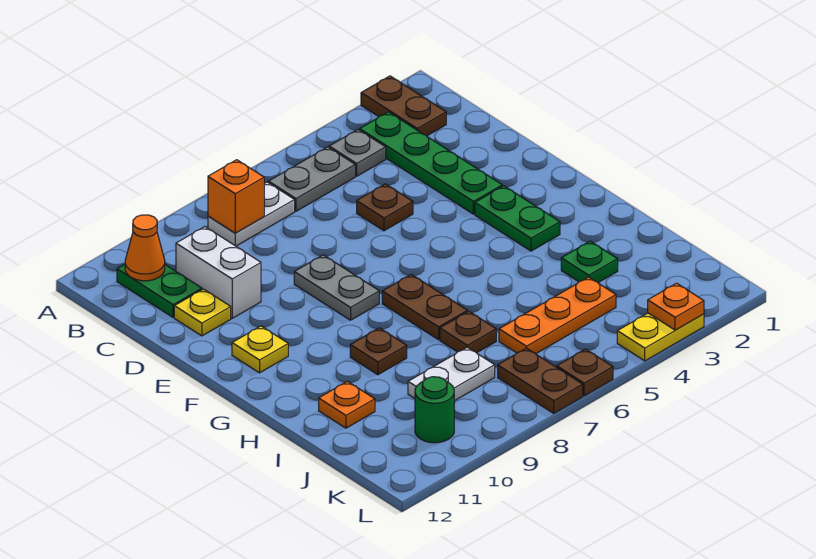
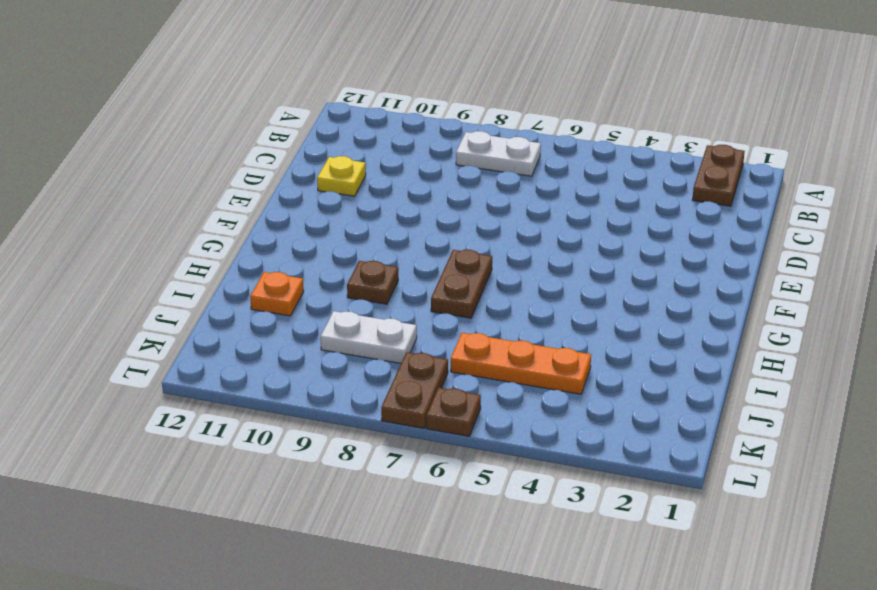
none -> green 1x4 plate [360,112,502,214]
none -> grey 1x1 plate [329,130,386,176]
none -> grey 1x2 plate [269,147,355,211]

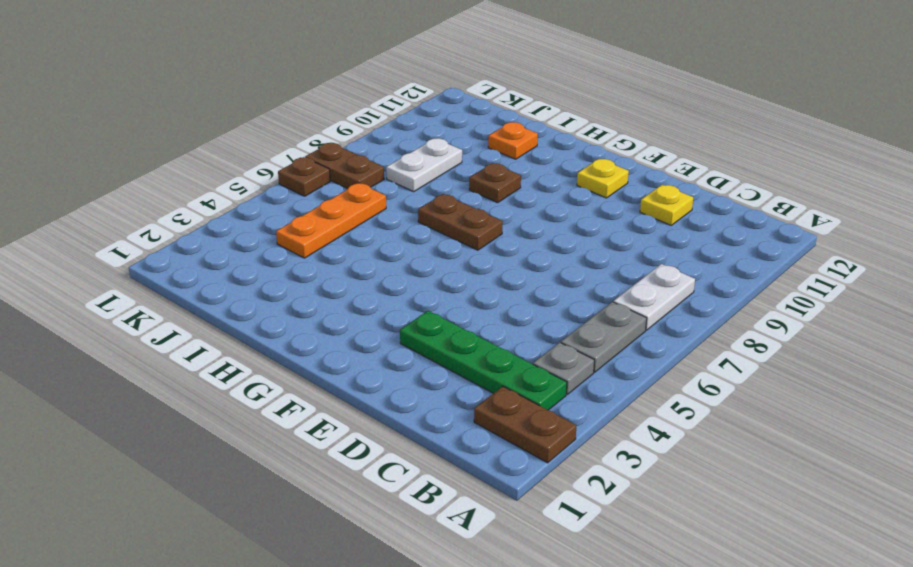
none -> green 1x2 plate [117,264,202,317]
none -> white 1x2 brick [176,227,261,318]
none -> brown 1x1 plate [357,184,413,231]

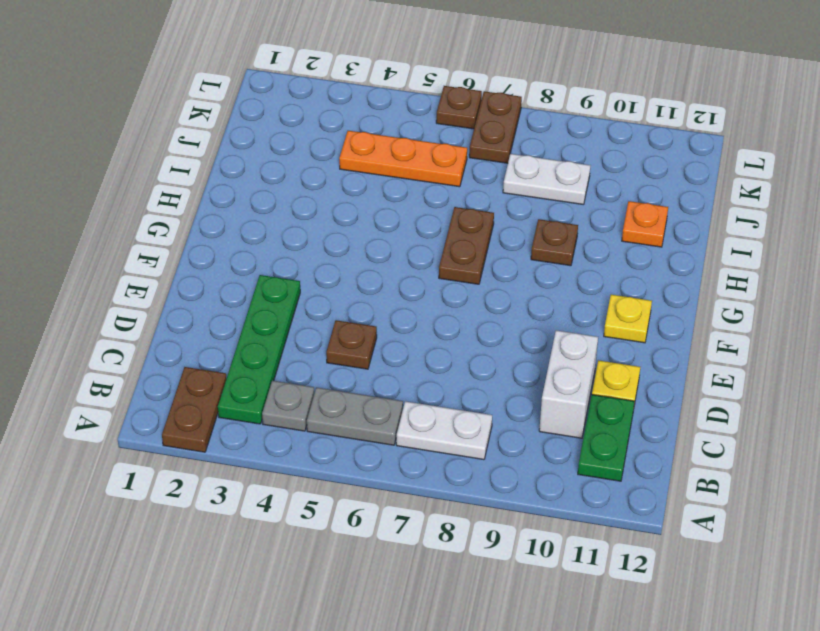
none -> grey 1x2 plate [294,255,379,320]
none -> green 1x2 plate [475,186,560,251]
none -> green 1x1 plate [561,241,618,283]

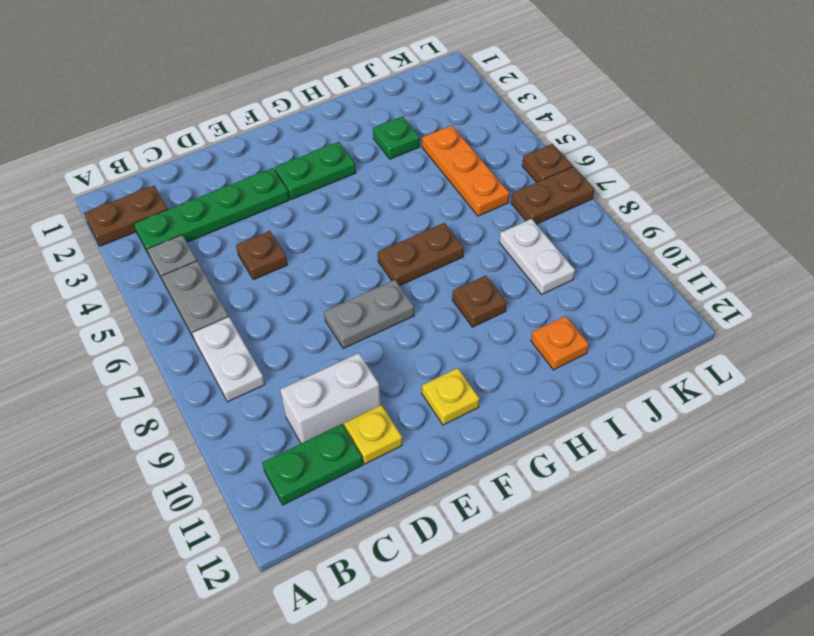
none -> brown 1x1 plate [440,311,496,353]
none -> green 1x1 round brick [415,377,454,443]
none -> yellow 1x2 plate [617,313,704,361]

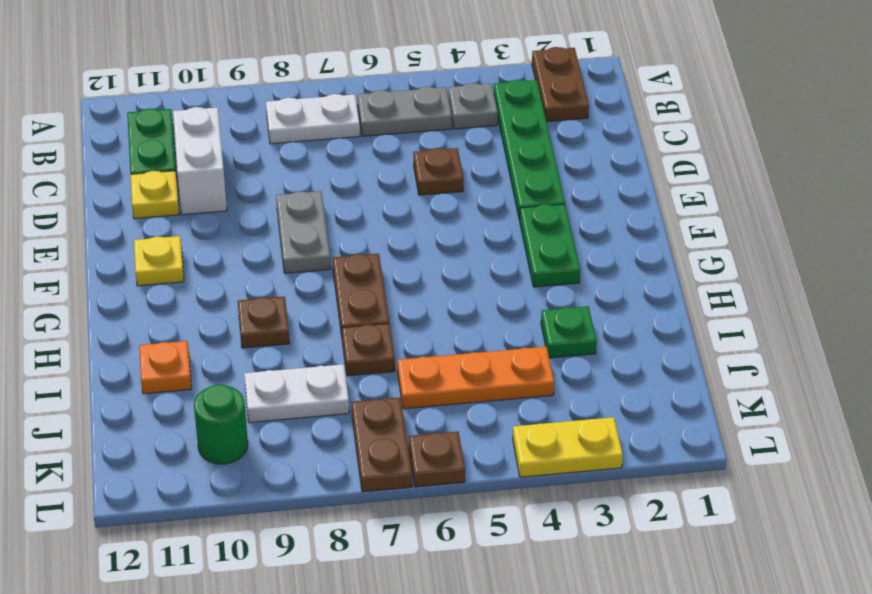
none -> orange 1x1 brick [208,160,264,233]
none -> orange 1x1 cone [125,215,165,281]
none -> orange 1x1 plate [648,283,704,330]

